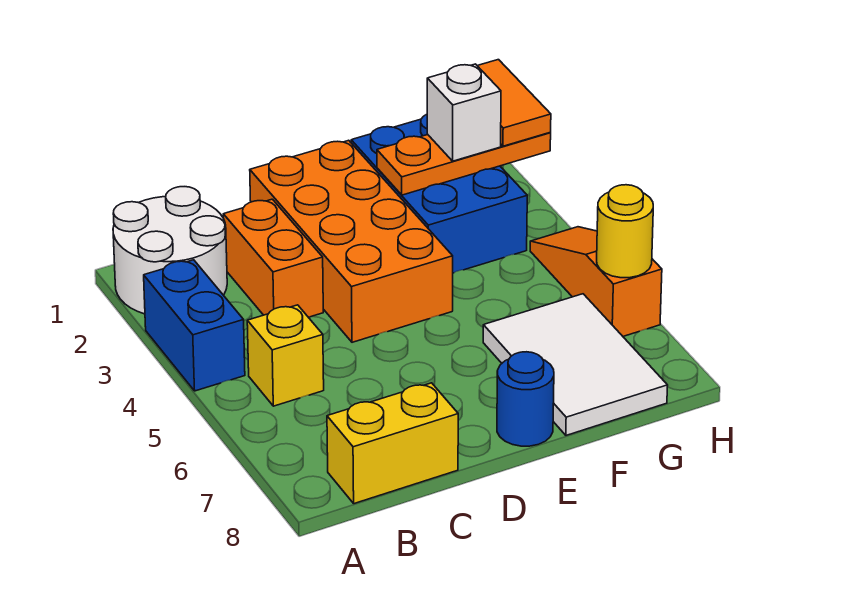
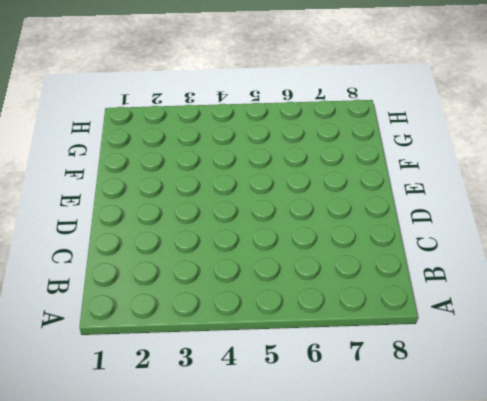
none -> white 2x2 round brick [113,187,227,314]
none -> blue 1x2 brick [144,260,245,391]
none -> yellow 1x1 brick [247,305,324,406]

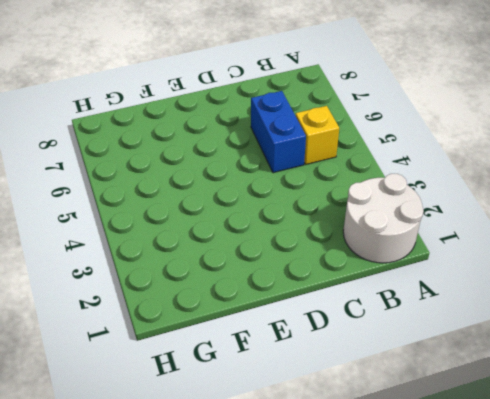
blue 1x2 brick [251,91,306,173] -> blue 1x2 brick moved to [144,260,245,391]
none -> yellow 1x2 brick [327,383,458,504]
none -> orange 1x2 brick [223,199,323,317]
none -> orange 2x4 brick [250,140,453,342]

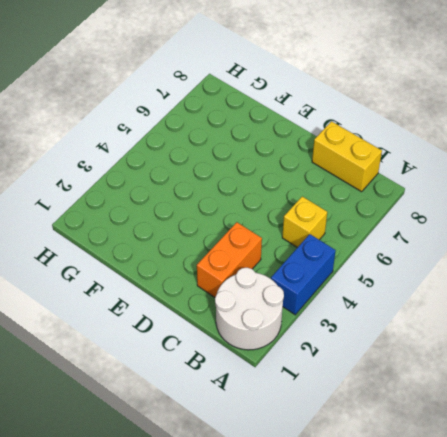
none -> orange 2x4 brick [250,140,453,342]
none -> blue 1x1 round brick [497,352,554,446]
none -> blue 2x3 brick [351,114,527,273]

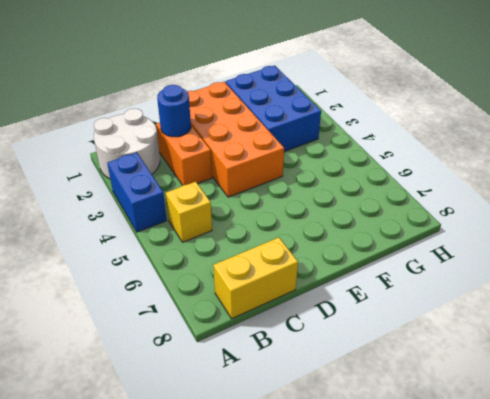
blue 1x1 round brick [157,85,191,137] -> blue 1x1 round brick moved to [497,352,554,446]
none -> white 2x3 tile [483,294,668,435]
none -> orange 1x3 slope [530,227,662,336]
none -> orange 1x3 plate [377,133,551,195]

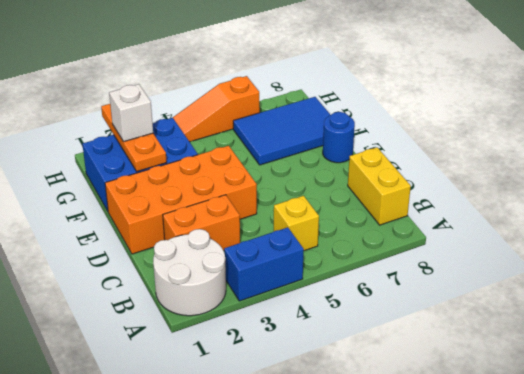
blue 2x3 tile [233,97,331,165] -> white 2x3 tile [483,294,668,435]
none -> yellow 1x1 round brick [597,185,653,278]
none -> orange 1x2 tile [478,60,551,146]

